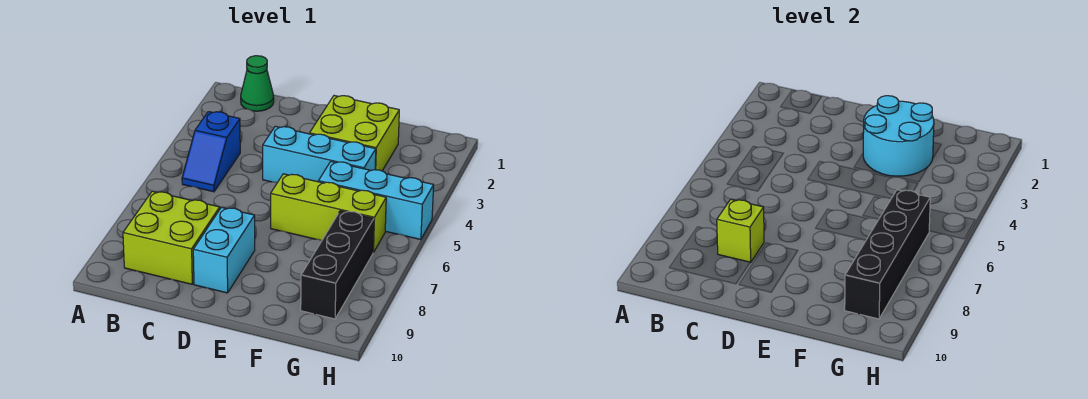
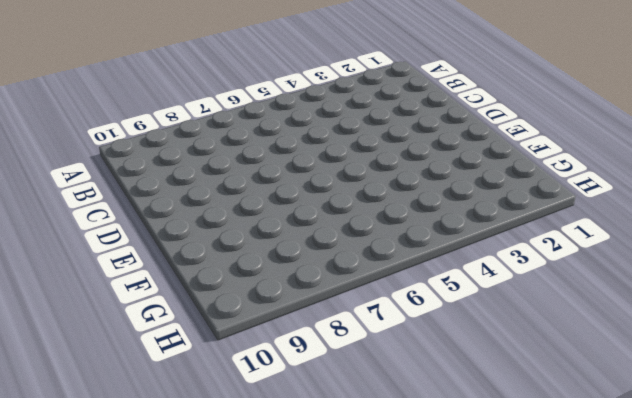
none -> green 1x1 cone [241,56,274,111]
none -> blue 1x2 slope [182,112,240,192]
none -> lime 2x2 brick [123,191,220,284]

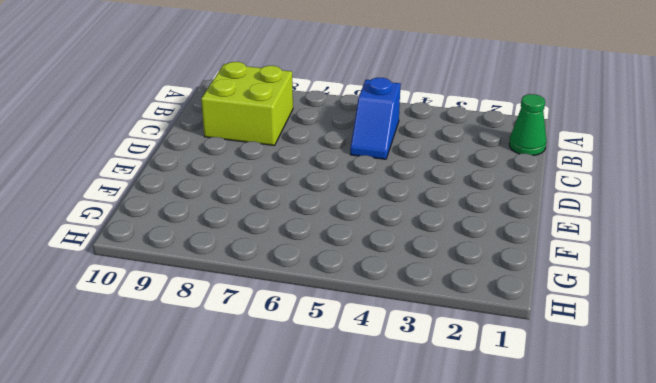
blue 1x2 slope [350,78,401,159] -> blue 1x2 slope turned to [182,112,240,192]
none -> cyan 1x3 brick [263,126,376,183]
none -> cyan 1x2 brick [193,207,255,293]
none -> lime 2x2 brick [310,96,399,171]

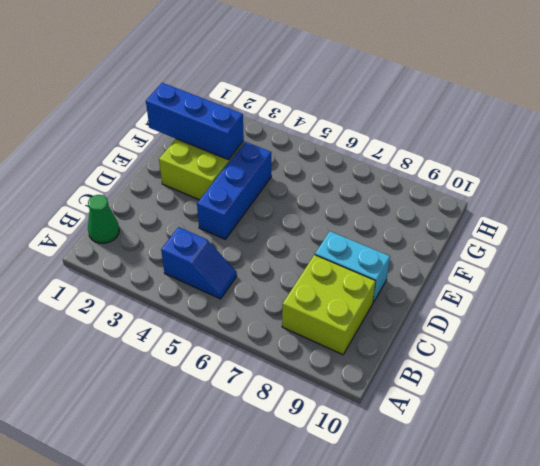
blue 1x3 brick [197,142,271,239] -> cyan 1x3 brick [263,126,376,183]
blue 1x3 brick [146,83,244,160] -> cyan 2x2 round brick [863,96,934,176]
none -> lime 1x3 brick [271,174,386,253]
none -> cyan 1x3 brick [318,162,434,240]
none -> black 1x3 brick [301,211,374,319]

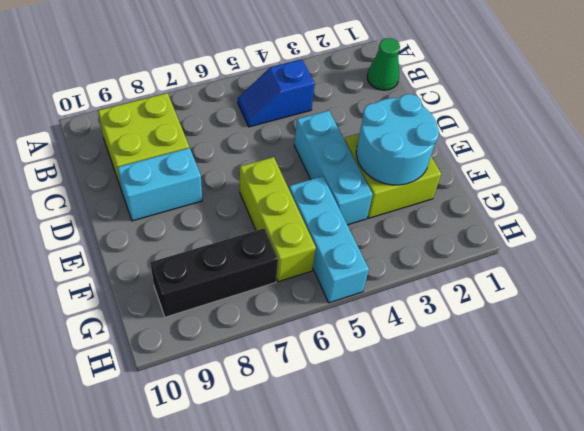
none -> lime 1x1 brick [717,199,764,263]
none -> black 1x4 brick [845,190,930,319]

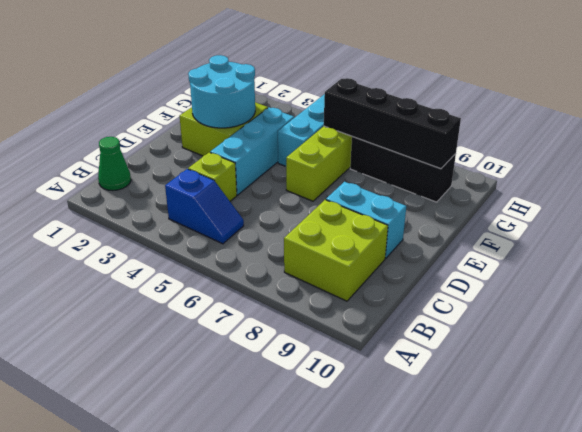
lime 1x1 brick [188,152,237,201] -> lime 1x1 brick moved to [717,199,764,263]

